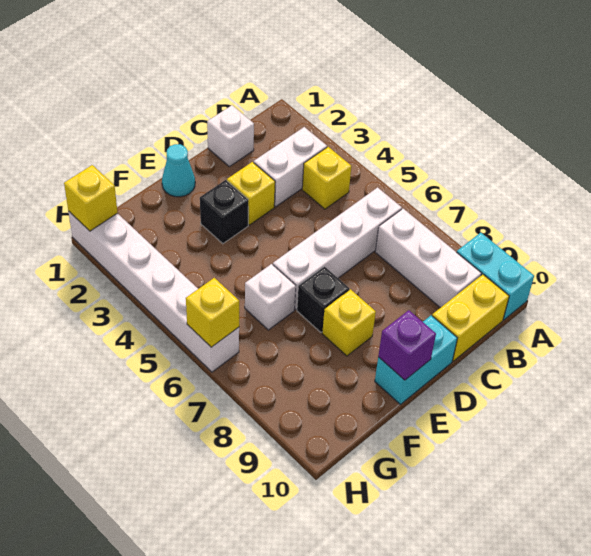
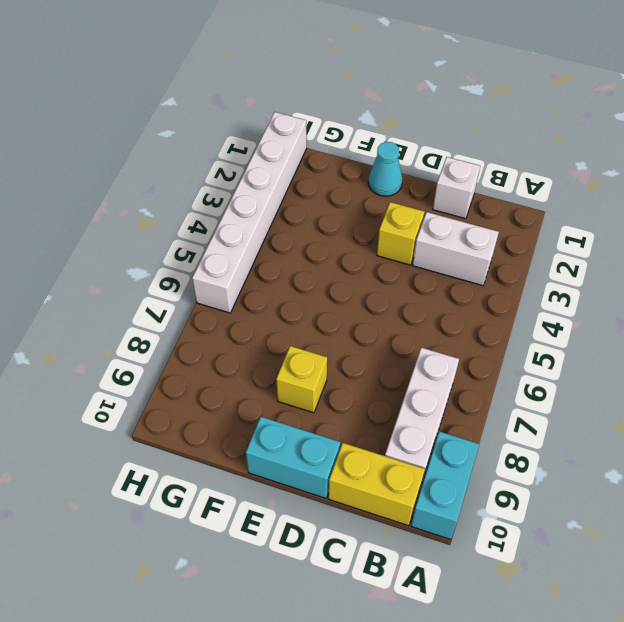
none -> yellow 1x1 brick [302,147,351,209]
none -> white 1x4 brick [273,187,402,309]
none -> black 1x1 brick [200,180,248,244]

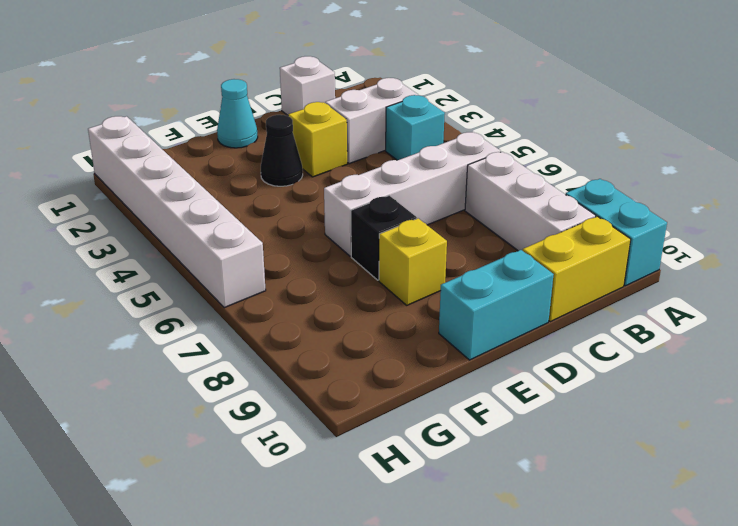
cyan 1x1 brick [386,95,445,160] -> yellow 1x1 brick [302,147,351,209]
black 1x1 cone [261,115,303,186] -> black 1x1 brick [200,180,248,244]
none -> white 1x1 brick [245,264,296,330]
none -> purple 1x1 brick [378,310,436,380]
none -> yellow 1x1 brick [64,165,118,231]

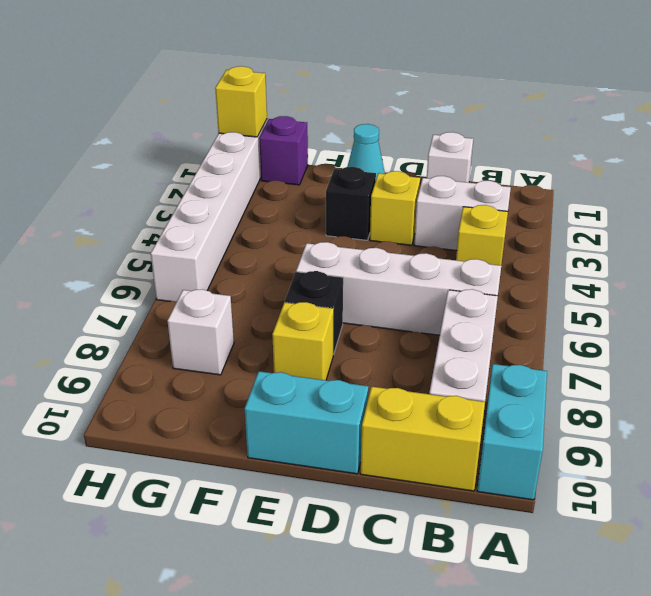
purple 1x1 brick [259,116,308,185] -> purple 1x1 brick moved to [378,310,436,380]
white 1x1 brick [167,289,234,375] -> white 1x1 brick moved to [245,264,296,330]
none -> yellow 1x1 brick [186,278,239,347]

